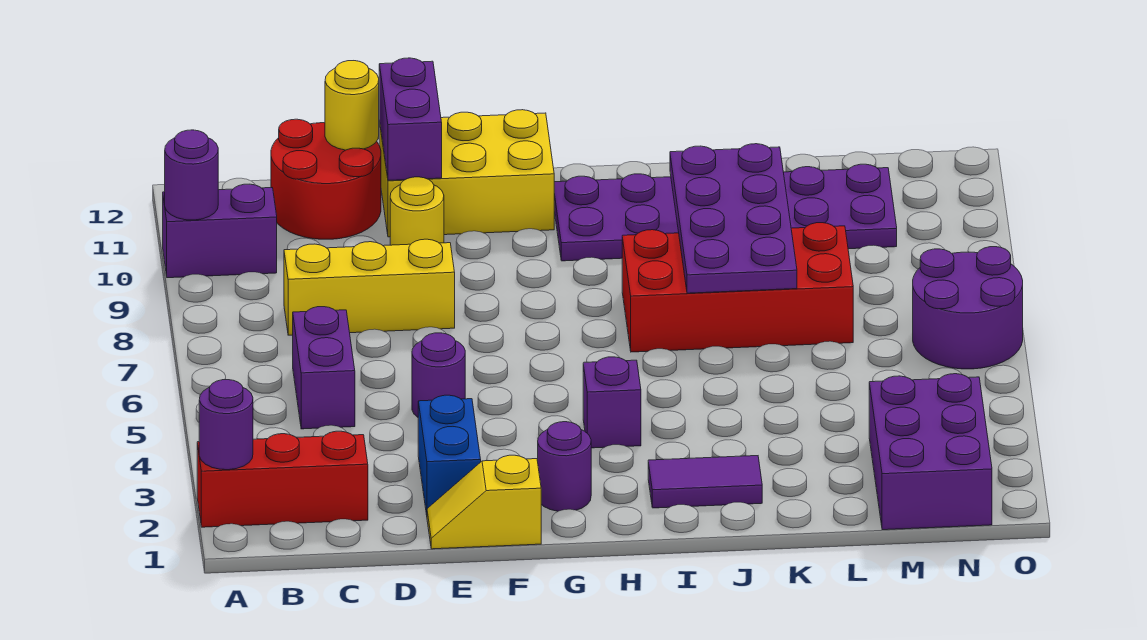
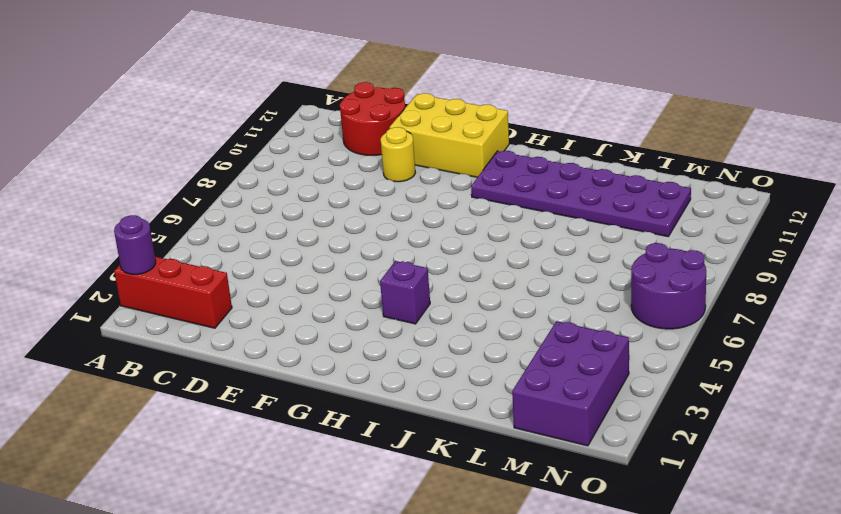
none -> purple 1x2 brick [163,184,277,278]
none -> purple 1x2 brick [293,307,355,429]
none -> yellow 1x3 brick [284,239,455,335]

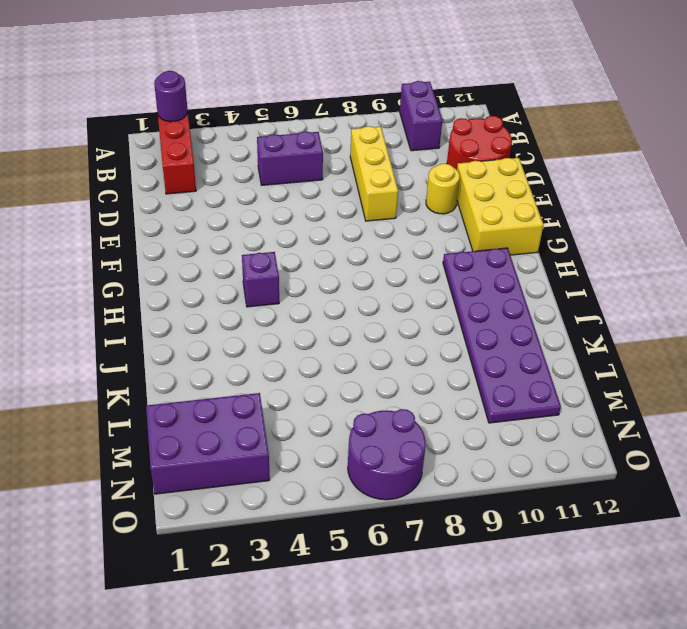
none -> yellow 1x2 slope [427,455,541,549]
none -> blue 1x2 brick [418,395,481,515]
none -> purple 1x1 round brick [412,333,465,417]

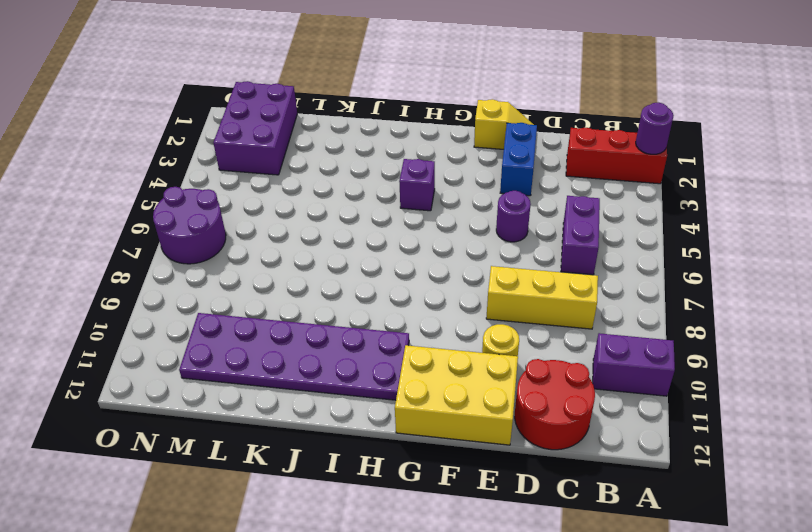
none -> purple 1x1 round brick [538,422,591,511]
none -> purple 1x2 tile [648,456,762,508]
none -> red 2x4 brick [622,223,853,352]

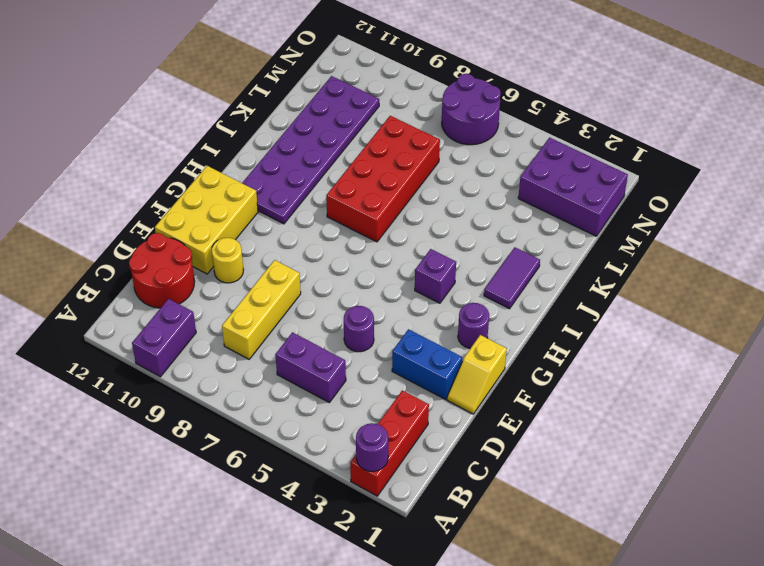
none -> purple 1x1 round brick [165,130,218,220]
none -> yellow 1x1 round brick [325,61,379,150]
none -> purple 1x2 brick [379,58,442,180]

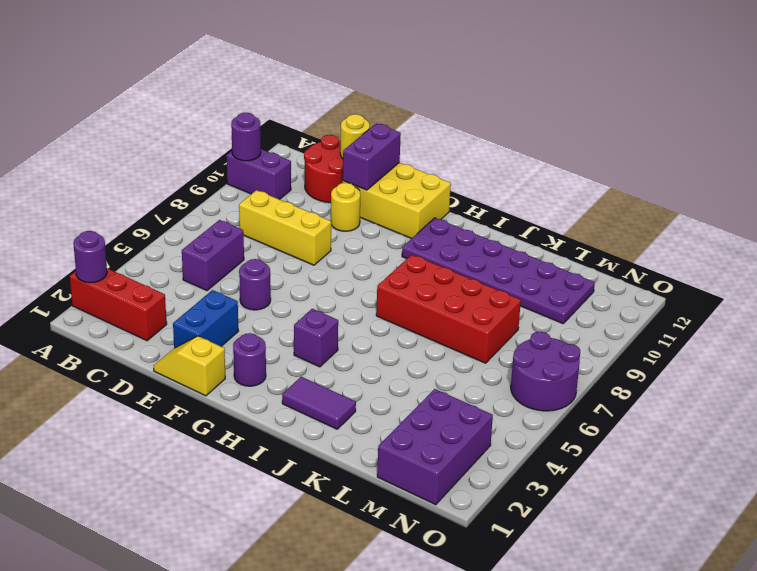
none -> purple 2x4 plate [670,144,797,293]

